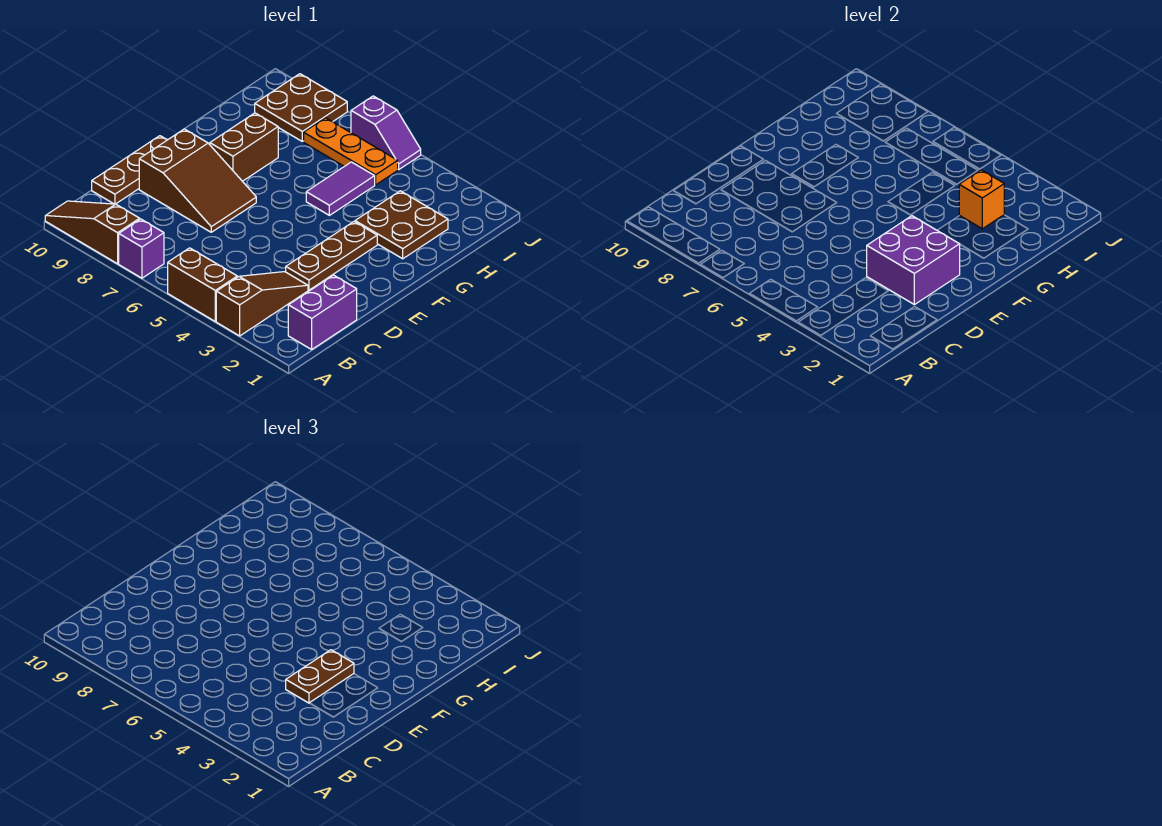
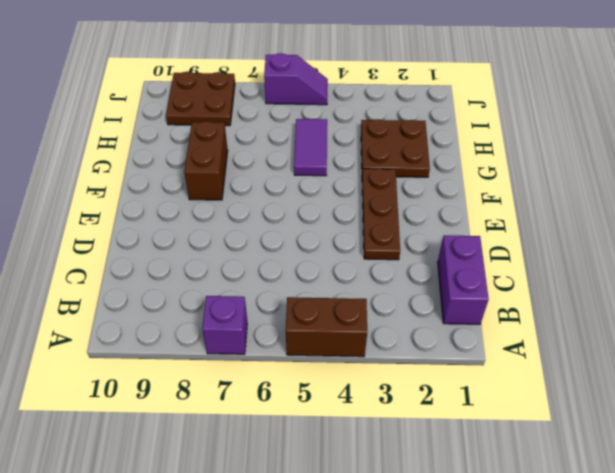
none -> brown 1x3 slope [216,272,308,336]
none -> brown 1x3 slope [45,201,140,264]
none -> brown 1x3 plate [92,136,167,204]

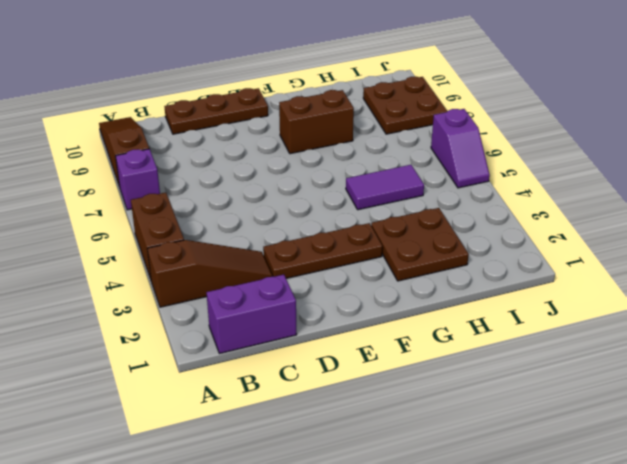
none -> brown 2x3 slope [139,129,256,232]
none -> orange 1x3 plate [304,118,398,185]
none -> purple 2x2 brick [867,216,960,305]

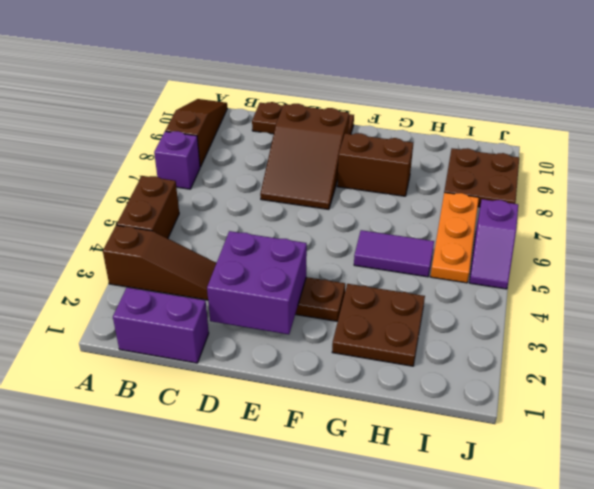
none -> orange 1x1 brick [959,170,1004,229]
none -> brown 1x2 plate [286,650,354,703]

